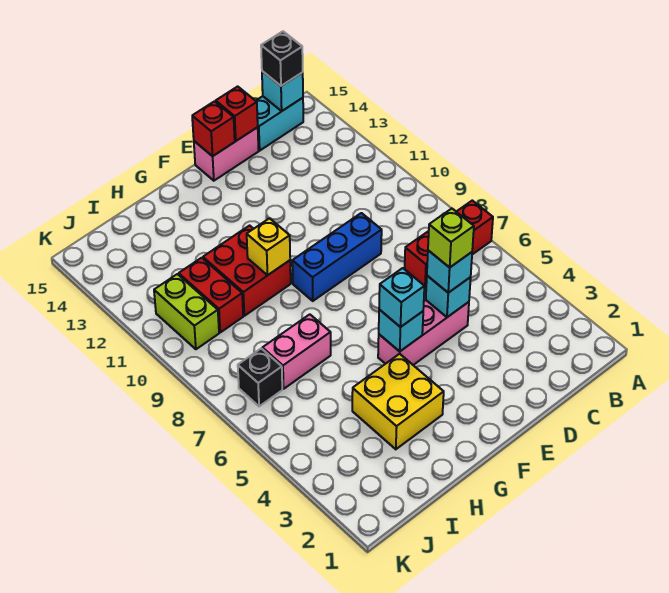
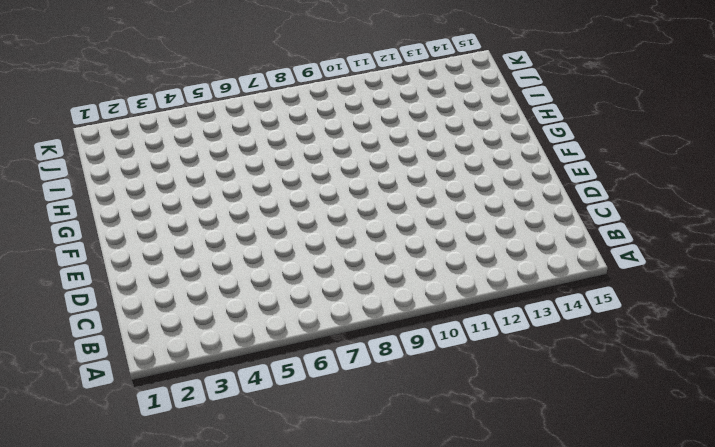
none -> red 1x3 brick [405,201,493,288]
none -> cyan 1x2 brick [256,96,303,150]
none -> pink 1x3 brick [378,300,469,365]

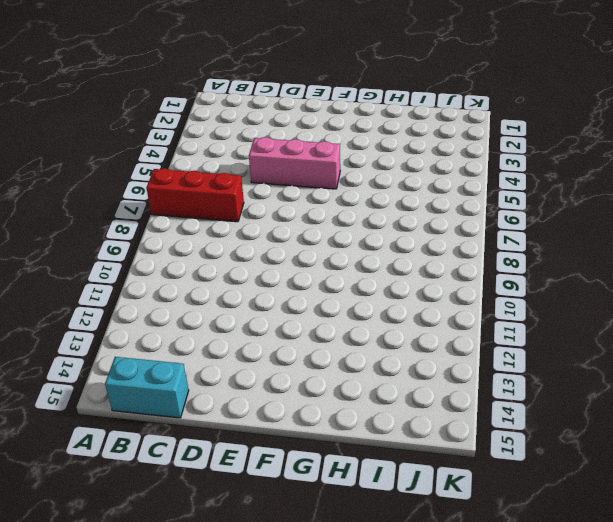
none -> blue 1x3 brick [292,213,382,301]
none -> pink 1x2 brick [194,127,259,181]
none -> yellow 2x2 brick [352,354,444,449]

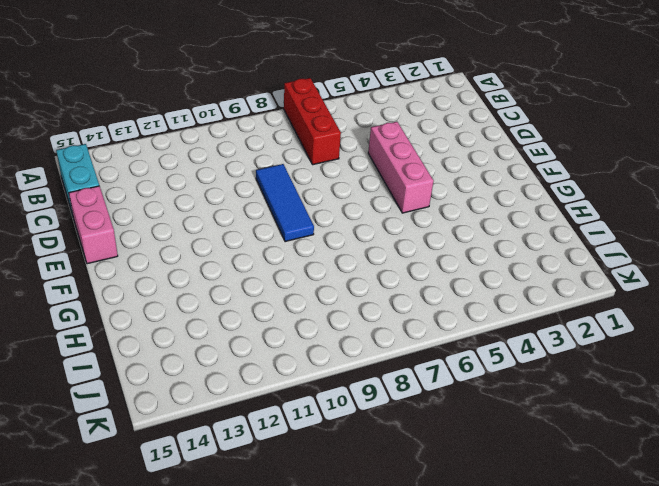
blue 1x3 tile [256,164,314,242] -> blue 1x3 brick [292,213,382,301]
none -> yellow 2x2 brick [352,354,444,449]
none -> red 2x2 brick [203,226,291,316]
none -> pink 1x2 brick [262,314,331,389]

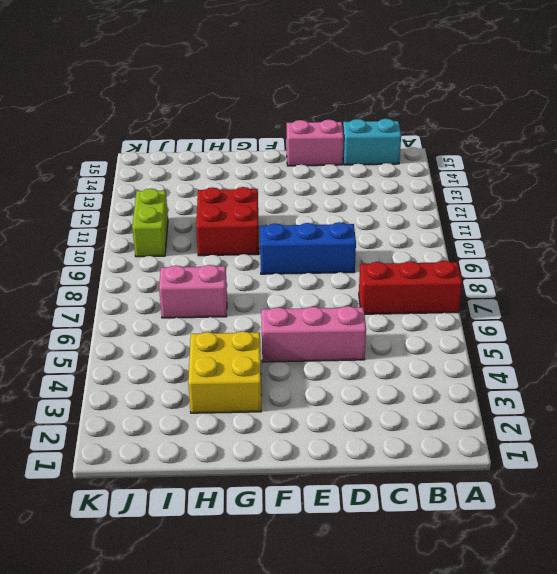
none -> red 1x2 brick [179,258,243,332]
none -> black 1x1 brick [238,348,282,406]
none -> cyan 1x1 brick [262,71,303,111]

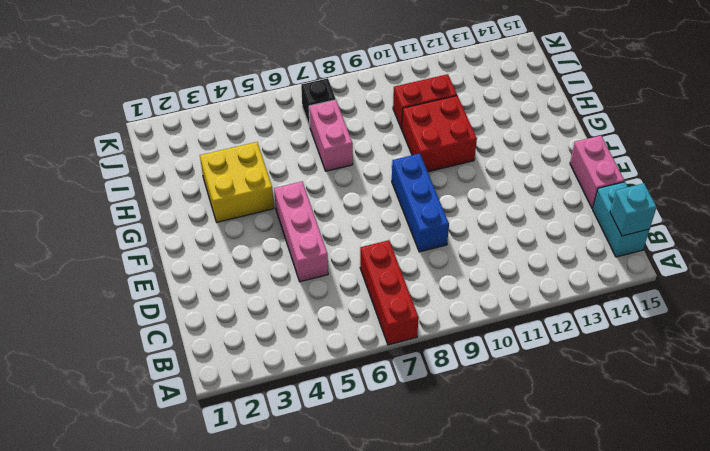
none -> lime 1x2 brick [154,274,219,349]
none -> cyan 1x1 brick [426,276,471,317]
none -> red 1x1 brick [216,86,258,141]

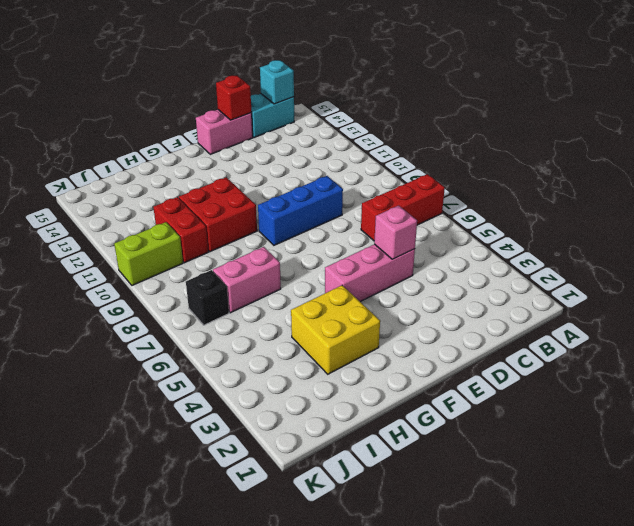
pink 1x1 brick [374,206,417,259] -> cyan 1x1 brick [426,276,471,317]
lime 1x2 brick [114,222,183,285] -> lime 1x2 brick turned to [154,274,219,349]
none -> red 1x1 brick [192,101,235,156]
none -> cyan 1x1 brick [379,310,423,351]
none -> yellow 1x1 brick [247,218,290,275]

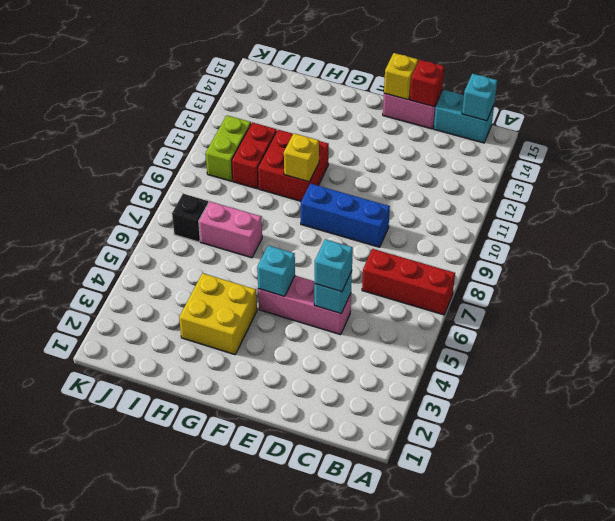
yellow 1x1 brick [384,53,418,100] -> red 1x1 brick [192,101,235,156]
none -> black 1x1 brick [261,31,303,86]
none -> cyan 1x1 brick [379,268,424,327]
none -> lime 1x1 brick [428,208,474,268]

